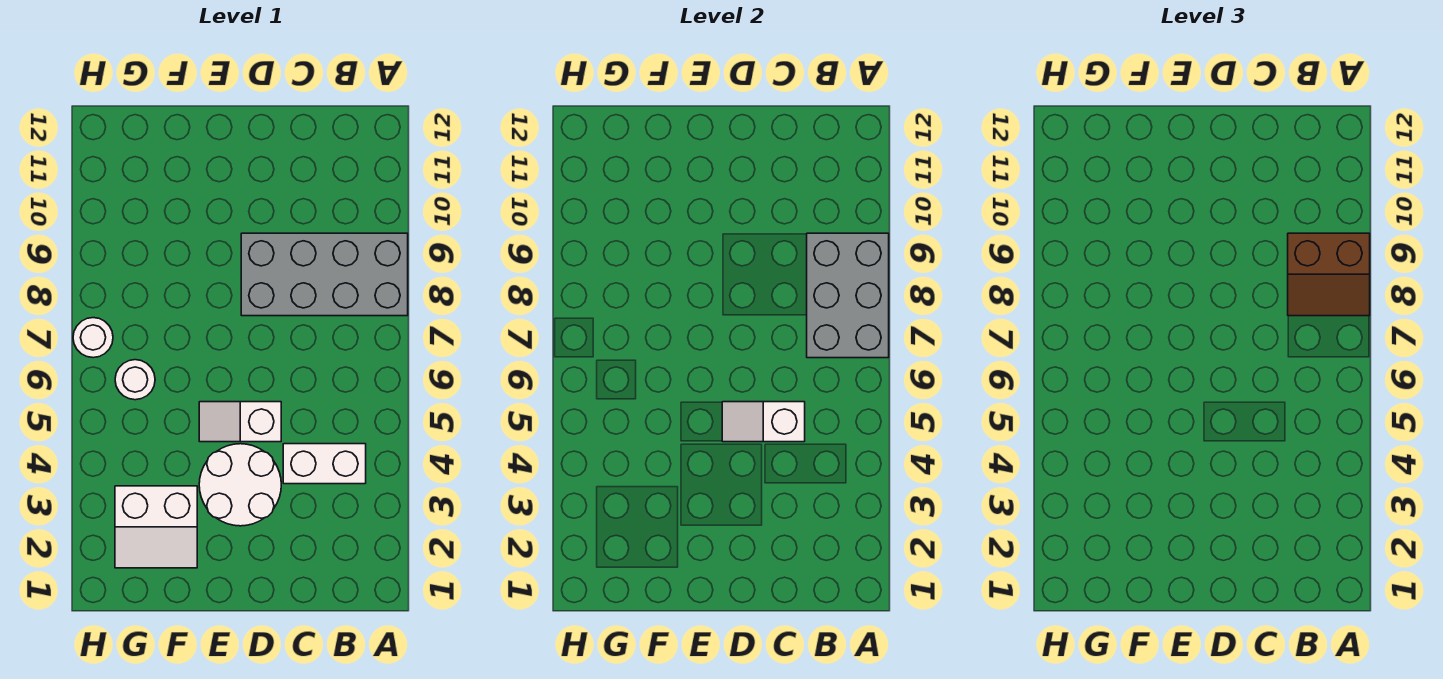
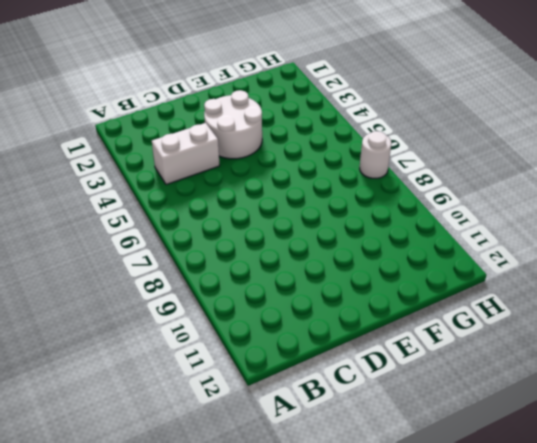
none -> grey 2x4 brick [241,233,408,316]
none -> white 1x2 slope [199,402,281,442]

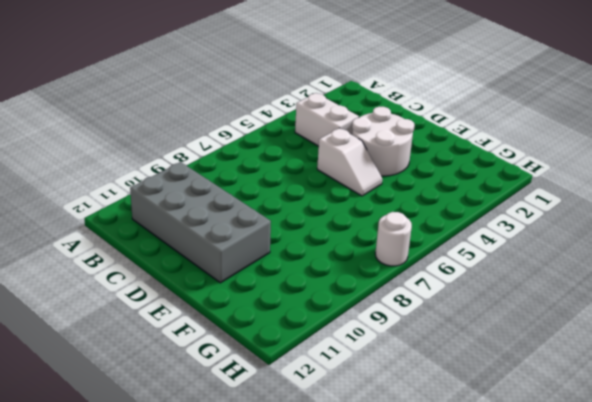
grey 2x4 brick [130,162,271,283] -> grey 2x4 brick moved to [241,233,408,316]
none -> white 2x2 slope [115,486,197,568]
none -> white 1x1 round brick [115,360,155,400]

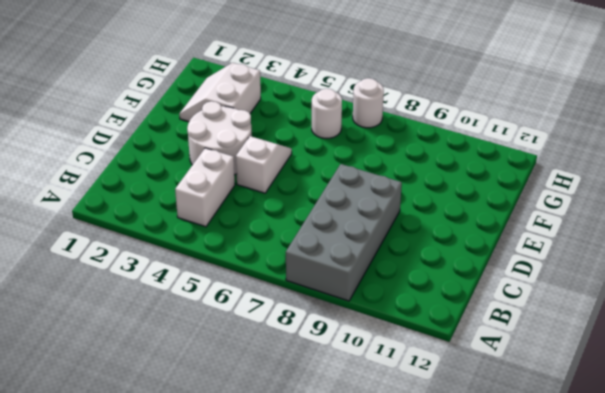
none -> grey 2x3 brick [807,233,889,358]
none -> white 1x2 slope [722,402,805,442]

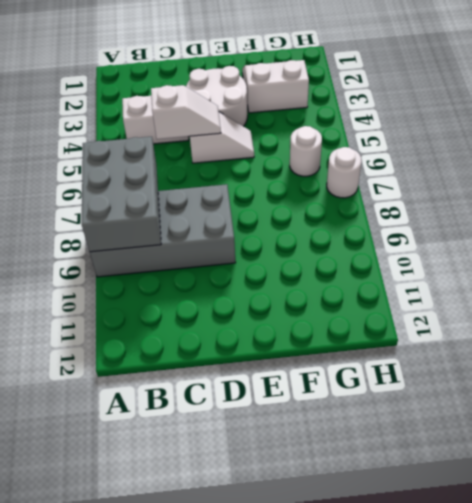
none -> brown 2x2 slope [1288,233,1370,316]

